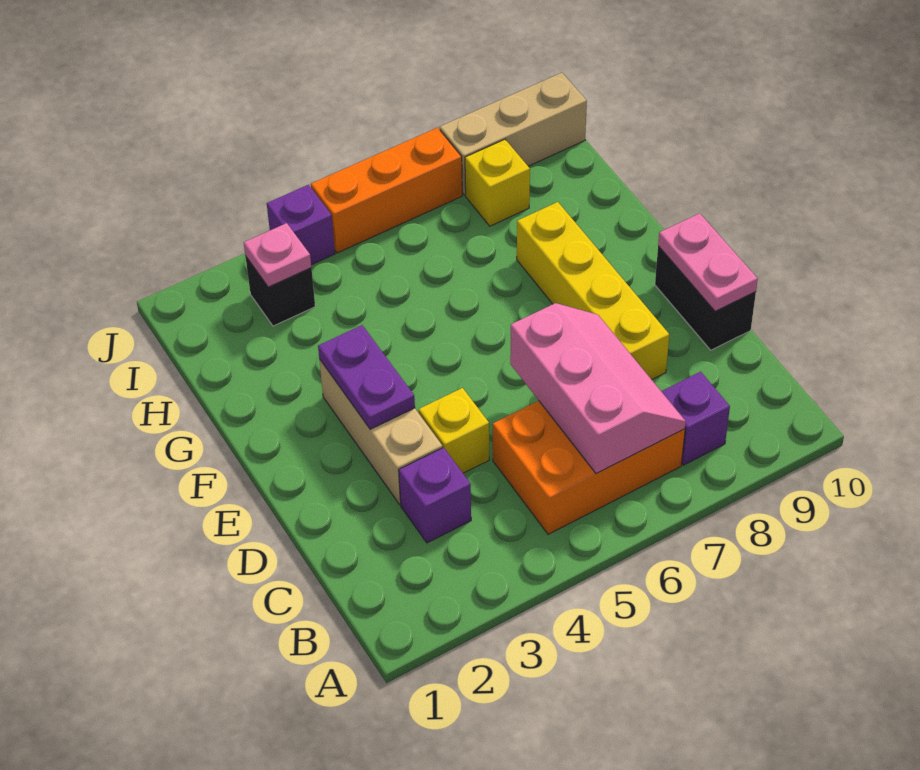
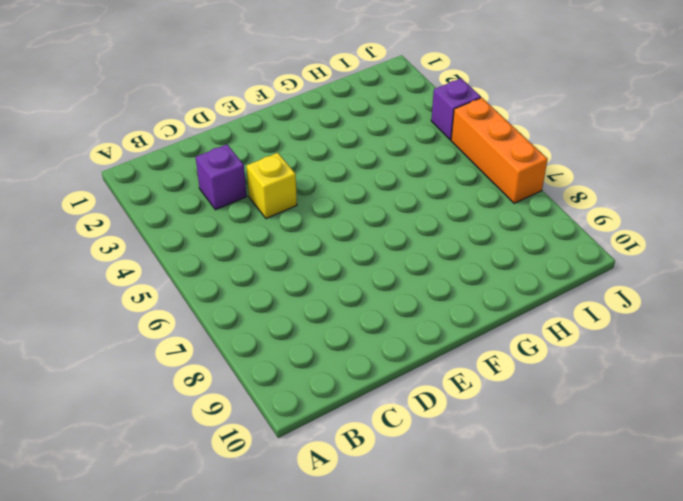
none -> orange 2x3 brick [493,401,685,534]
none -> purple 1x1 brick [661,372,730,465]
none -> tan 1x3 brick [319,359,443,504]

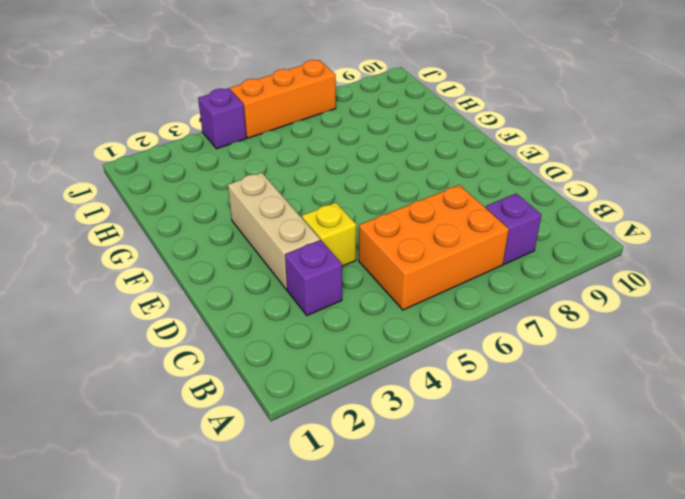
none -> yellow 1x4 brick [517,202,669,379]
none -> black 1x2 brick [655,246,756,350]
none -> black 1x1 brick [245,256,315,326]

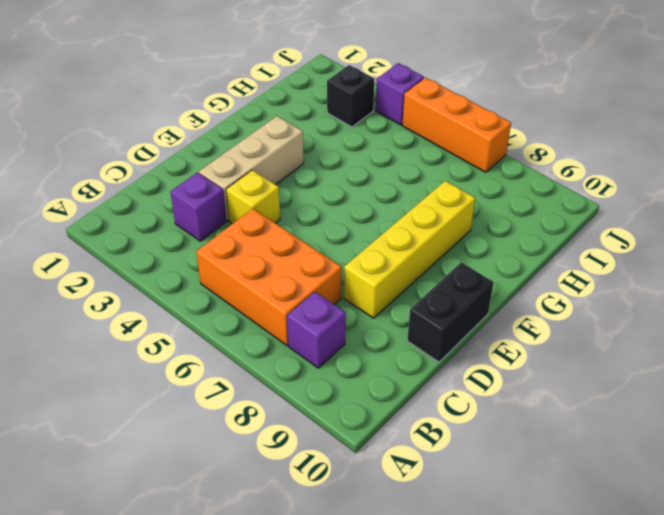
none -> yellow 1x1 brick [465,139,530,226]
none -> tan 1x3 brick [440,73,587,195]
none -> pink 2x3 slope [510,303,686,474]

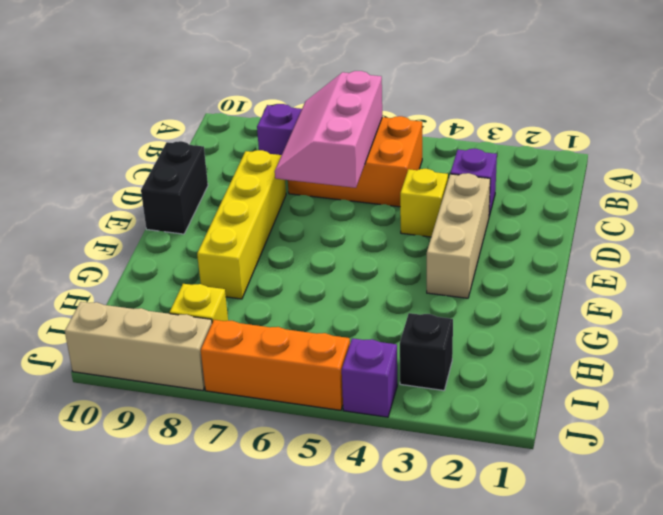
none -> pink 1x2 plate [658,213,758,311]
none -> purple 1x2 plate [318,325,415,429]
none -> pink 1x1 plate [244,223,311,287]

